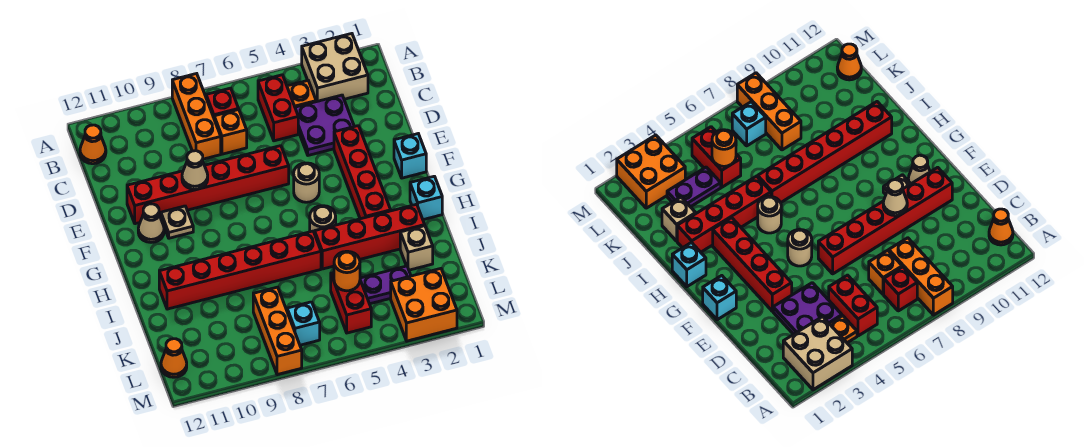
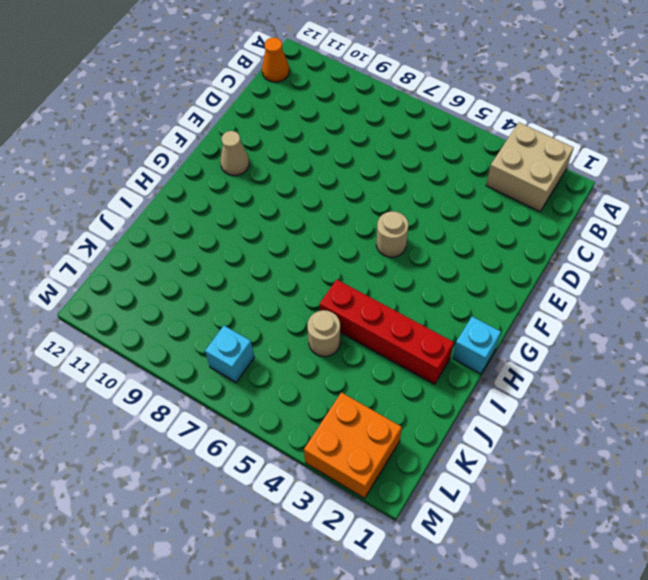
tan 1x1 round brick [307,310,340,357] -> tan 1x1 round brick moved to [310,206,336,234]
none -> orange 1x3 brick [172,74,221,159]
none -> orange 1x1 plate [287,81,316,107]
none -> red 1x2 brick [258,75,298,141]

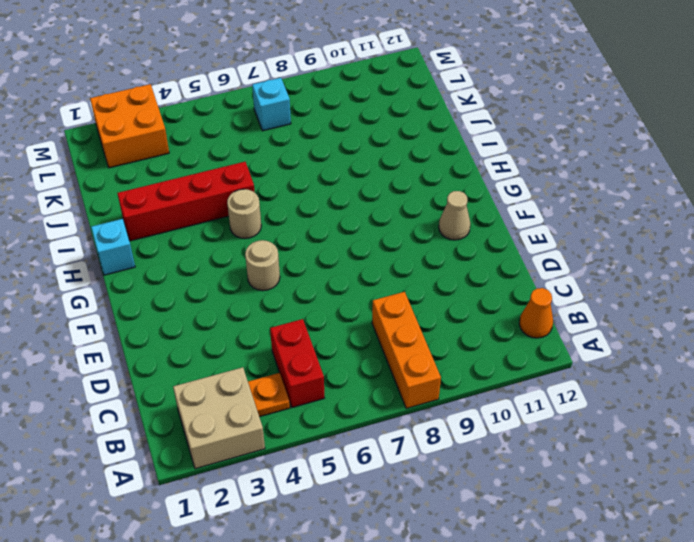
none -> red 1x1 brick [206,88,239,117]
none -> purple 2x2 plate [295,95,354,155]
none -> orange 1x1 brick [214,110,247,154]

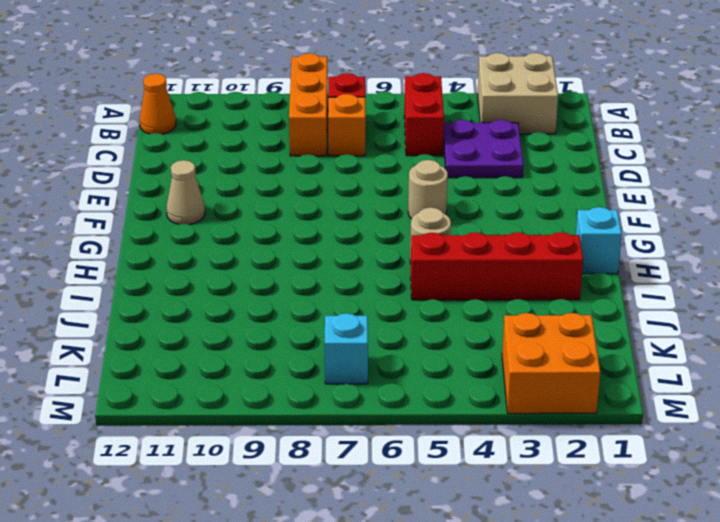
none -> orange 1x1 plate [287,81,316,107]
none -> red 1x4 brick [334,126,391,219]
none -> red 1x6 brick [127,146,289,224]

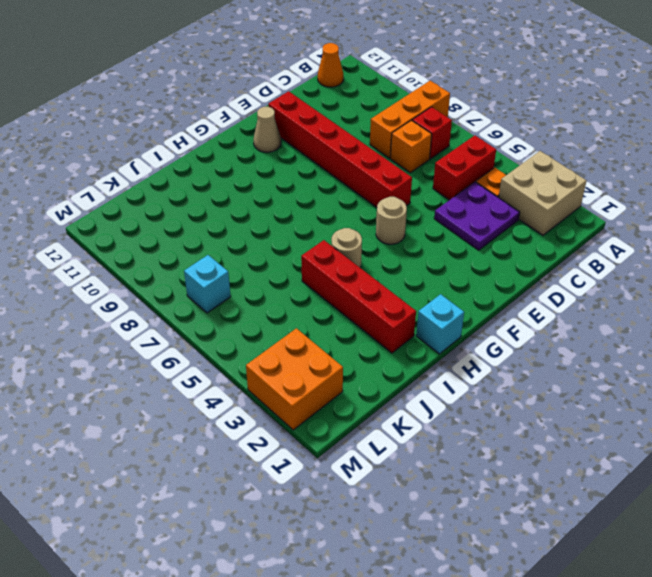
none -> red 1x4 brick [334,126,391,219]
none -> cyan 1x1 brick [394,134,426,178]
none -> tan 1x1 plate [161,206,193,238]

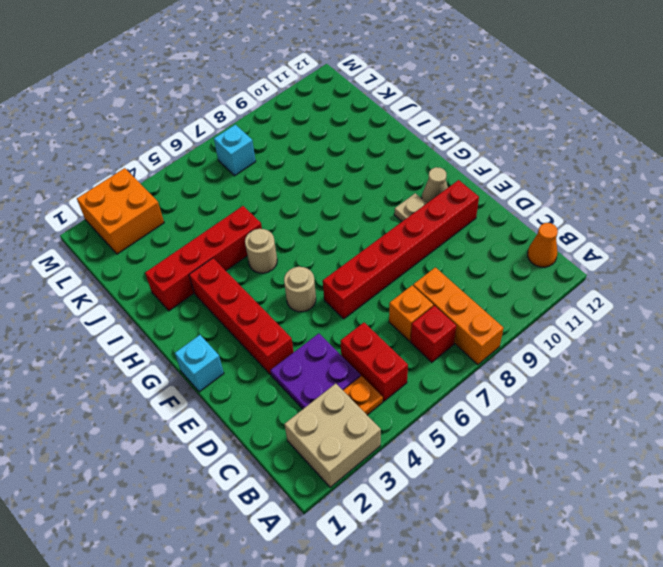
none -> cyan 1x1 brick [410,176,442,220]
none -> red 1x6 brick [159,231,321,309]
none -> tan 1x1 brick [400,226,433,270]

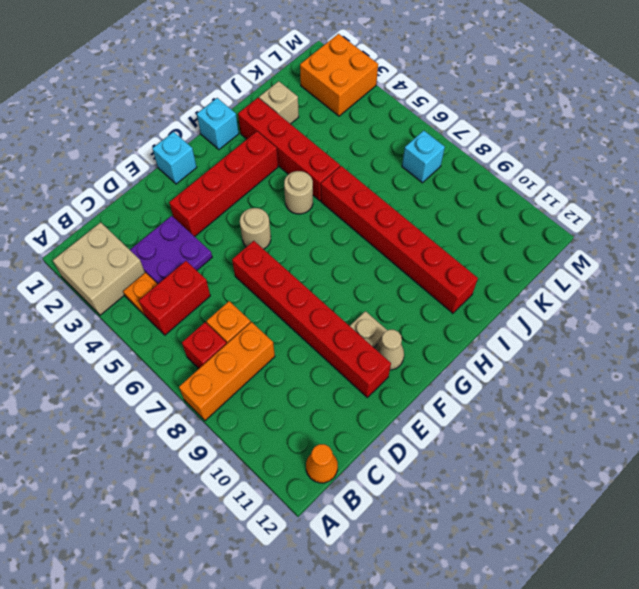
none -> purple 1x2 plate [360,266,411,304]
none -> red 1x2 brick [331,273,371,333]
none -> orange 1x3 brick [253,287,302,375]

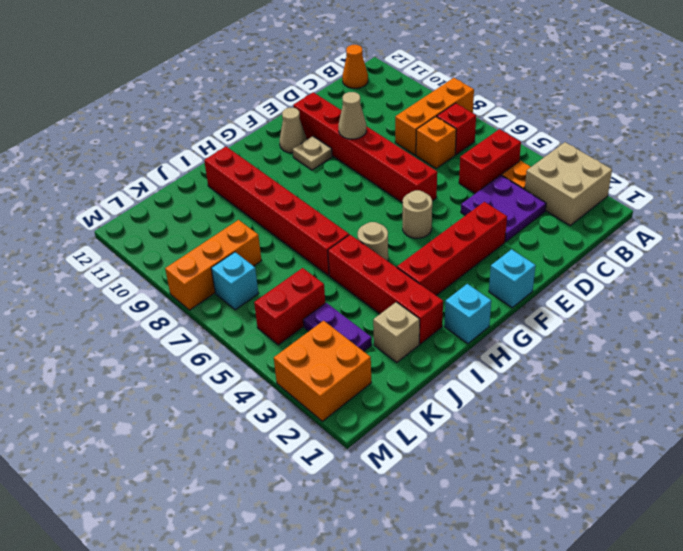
none -> orange 1x1 cone [161,339,187,377]
none -> orange 1x1 round brick [334,251,360,291]

